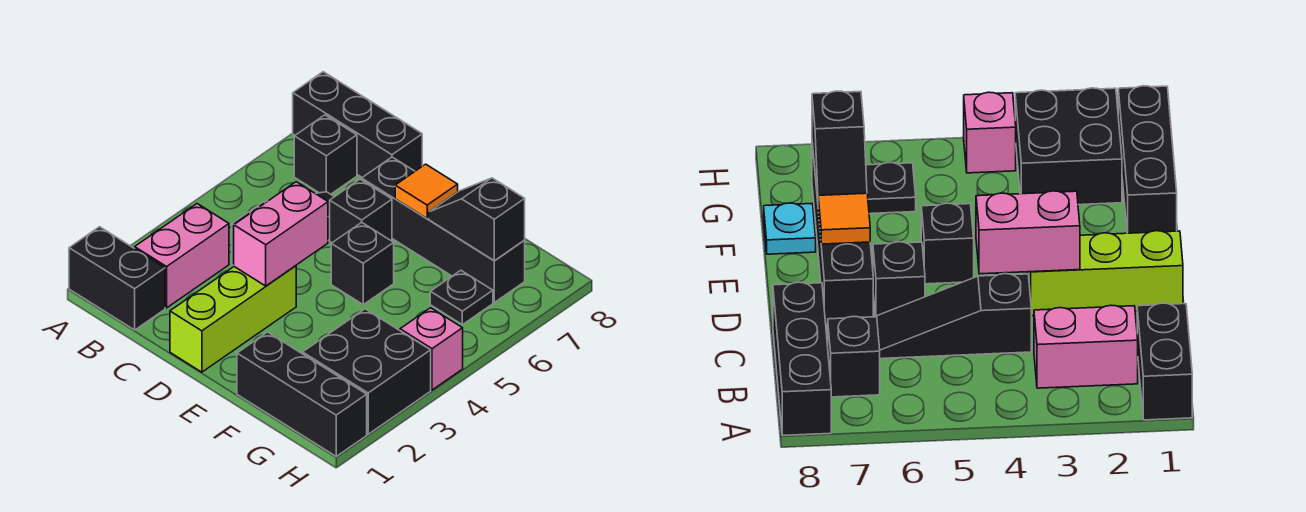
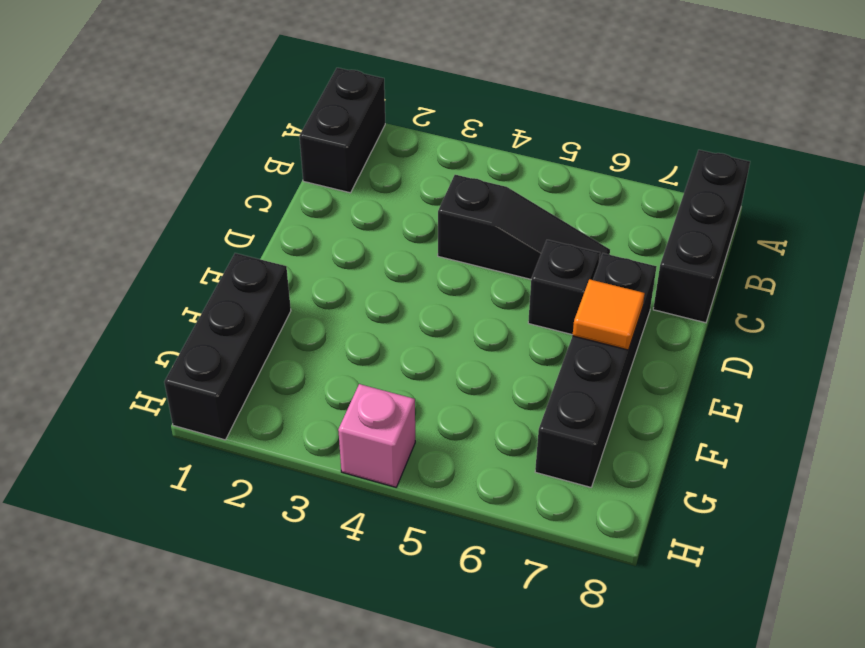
none -> pink 1x2 brick [135,204,229,308]
none -> black 1x1 brick [294,115,357,194]
none -> lime 1x3 brick [170,266,296,372]

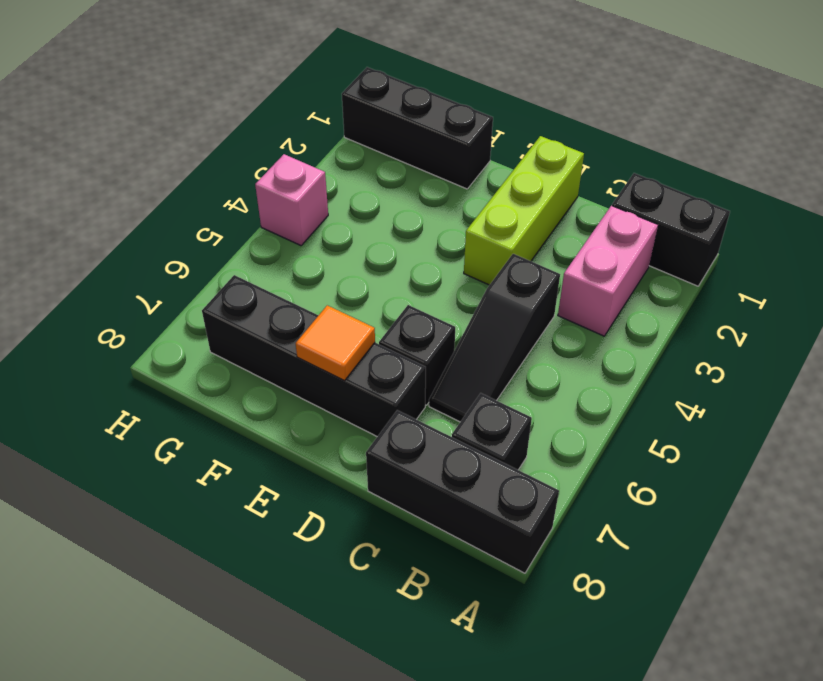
none -> black 1x1 brick [331,222,394,304]
none -> cyan 1x1 plate [764,203,816,254]
none -> black 2x2 brick [303,309,431,434]

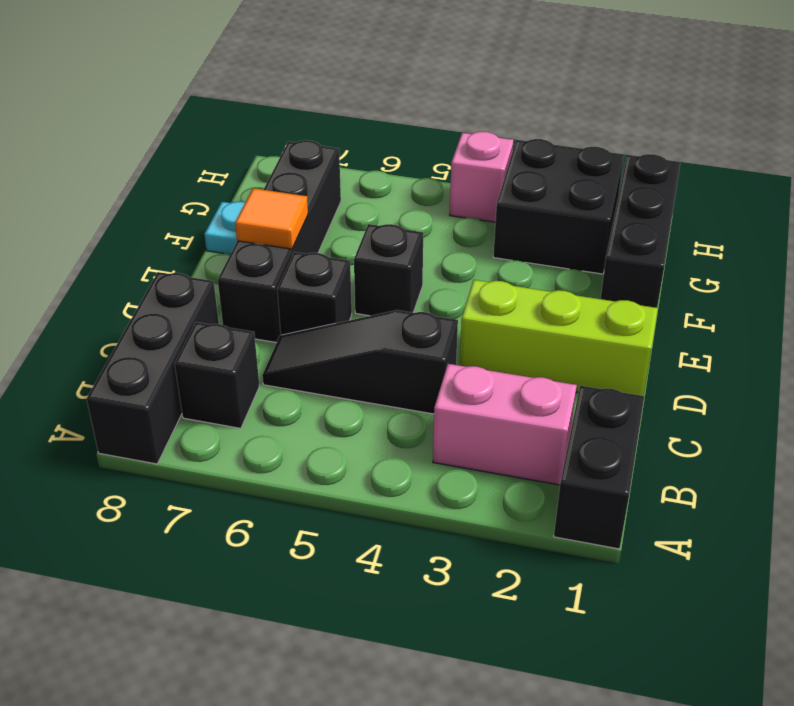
none -> black 1x1 plate [430,270,493,325]
none -> pink 1x2 brick [234,182,328,286]
none -> black 1x2 slope [429,178,525,261]

